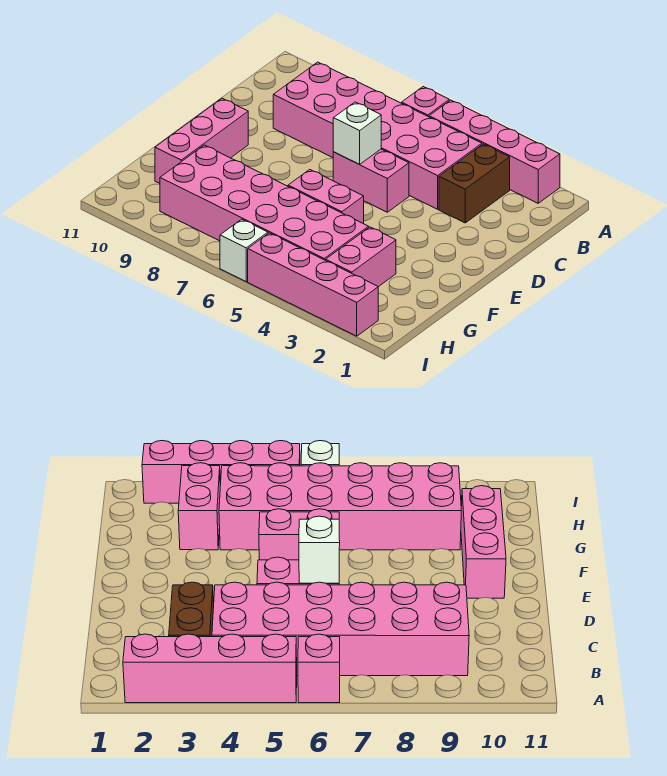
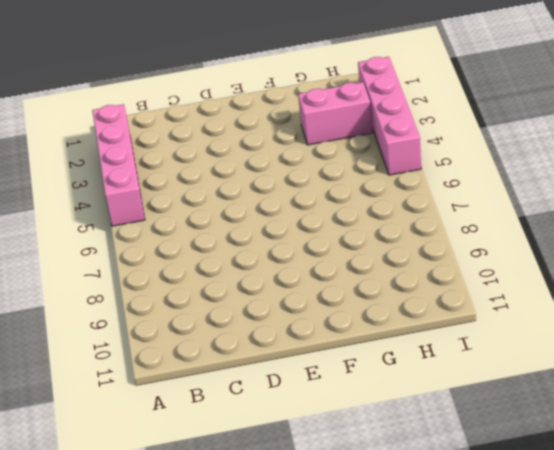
none -> pink 1x1 brick [402,87,449,117]
none -> brown 1x2 brick [439,144,510,223]
none -> pink 2x6 brick [273,62,482,209]

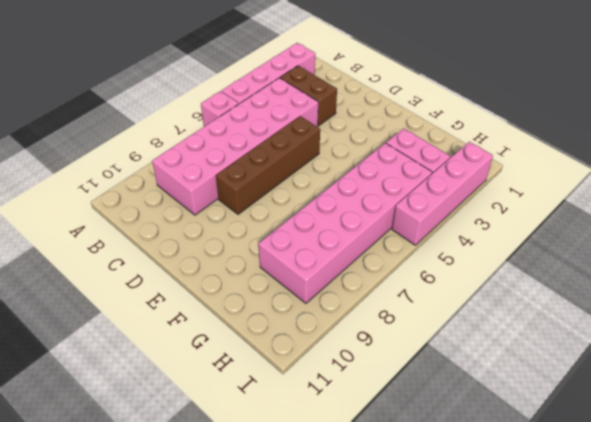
brown 1x4 brick [216,116,320,214] -> pink 1x2 brick [333,149,409,212]
none -> pink 1x3 brick [155,98,248,183]
none -> pink 1x2 brick [288,170,364,224]
none -> white 1x1 brick [220,219,268,282]

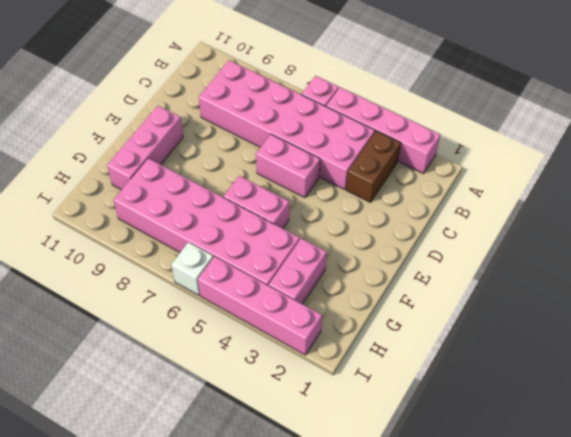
none -> white 1x1 brick [333,102,381,164]

